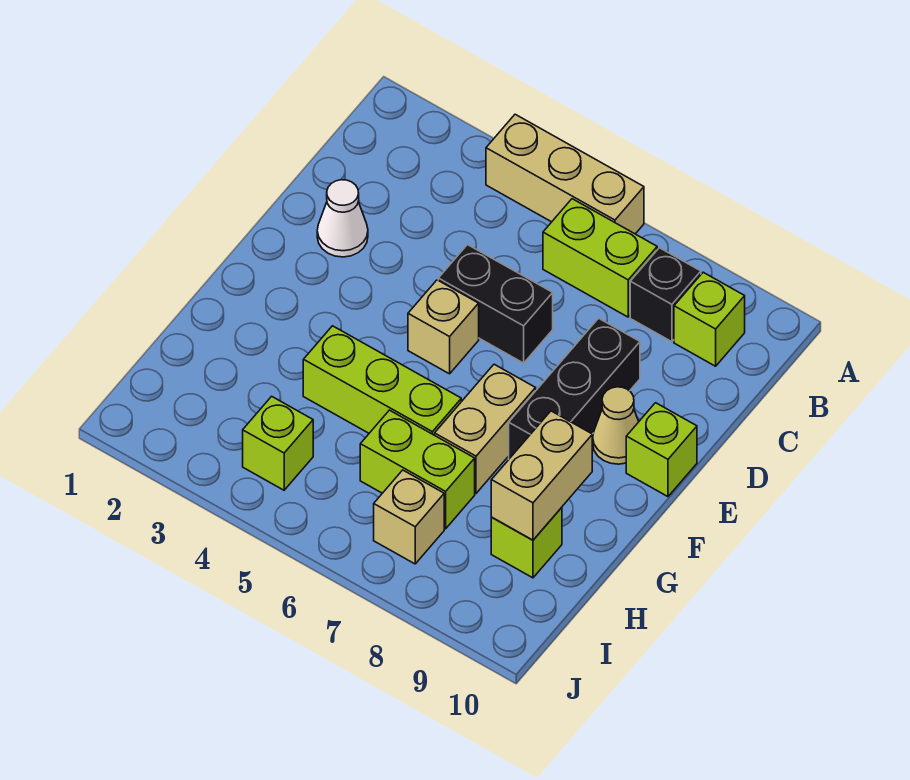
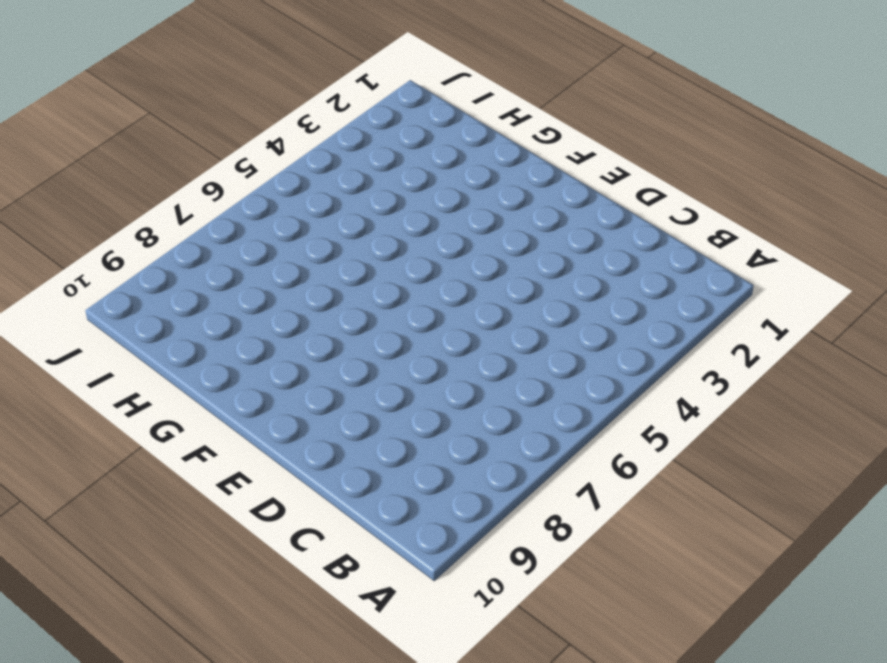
none -> tan 1x3 brick [486,114,644,234]
none -> lime 1x2 brick [543,199,657,317]
none -> black 1x1 brick [630,248,701,342]

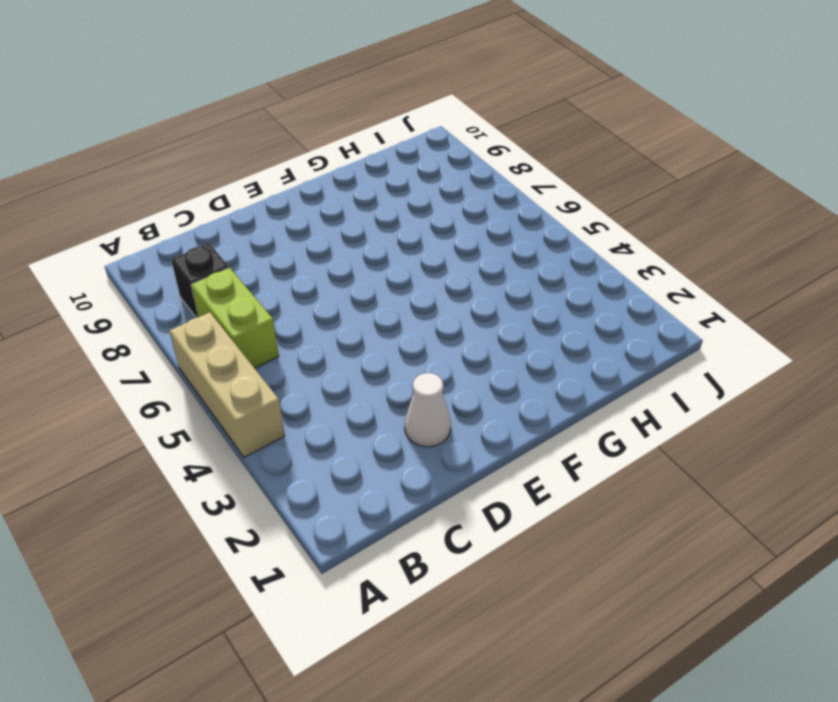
none -> lime 1x1 brick [674,272,745,366]
none -> black 1x2 brick [438,245,553,363]
none -> black 1x3 brick [509,318,640,459]

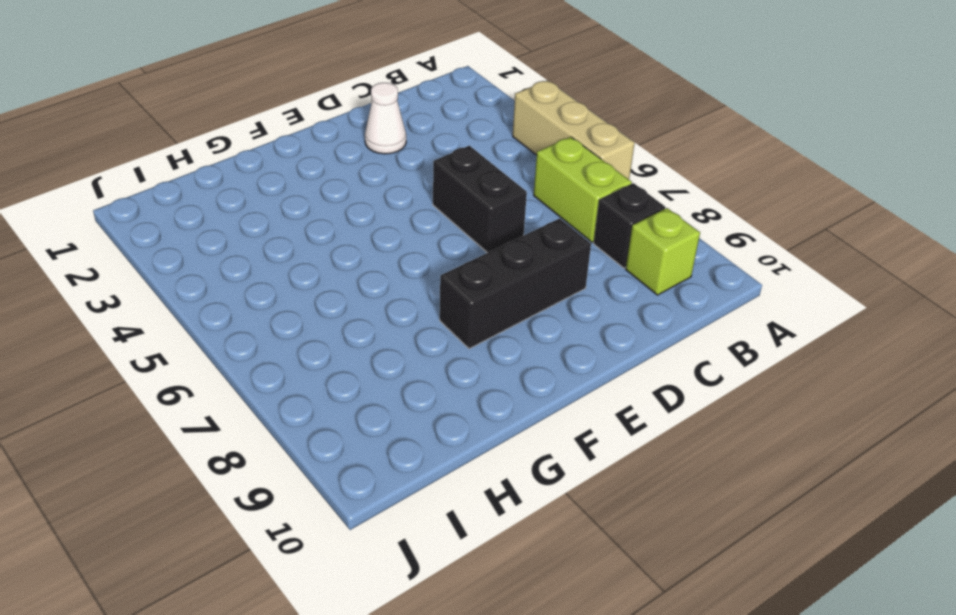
none -> tan 1x1 brick [408,280,479,374]
none -> tan 1x1 cone [593,387,639,464]
none -> lime 1x1 brick [626,403,697,497]

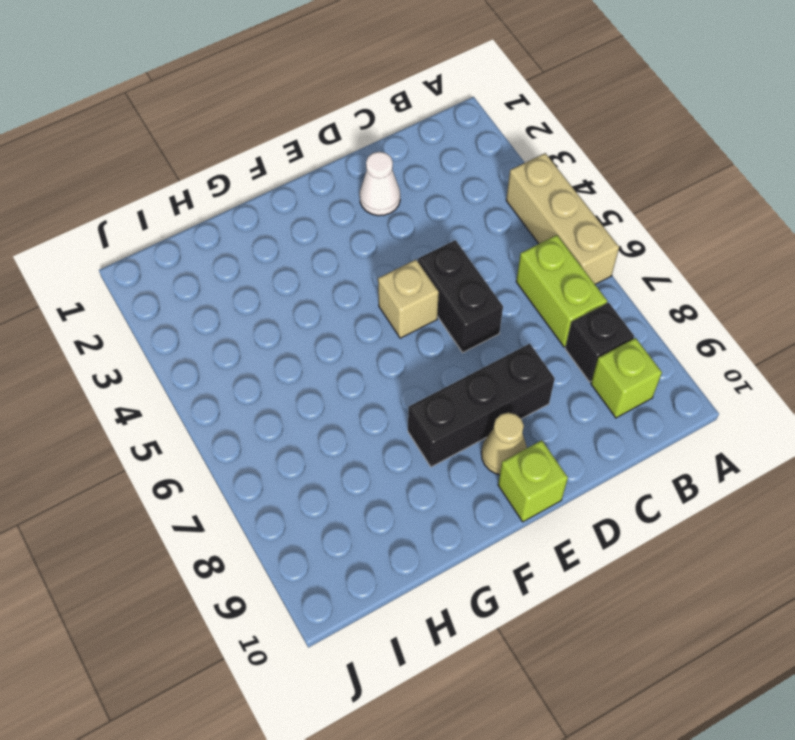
none -> tan 1x2 brick [435,364,536,493]
none -> lime 1x3 brick [303,326,461,435]
none -> lime 1x2 brick [360,410,475,529]

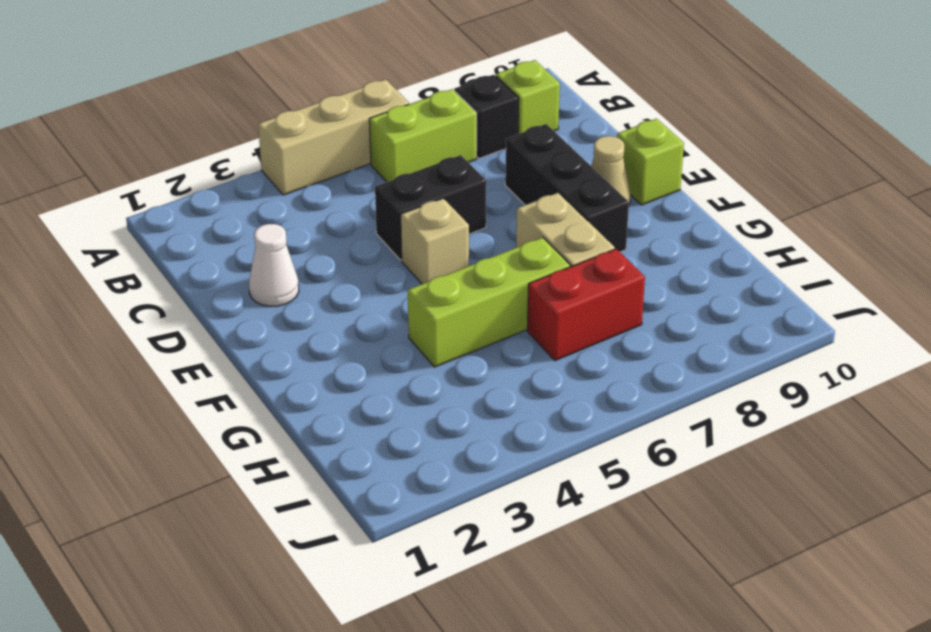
red 1x2 brick [527,249,645,361] -> lime 1x2 brick [360,410,475,529]
none -> lime 1x1 brick [491,507,562,578]
none -> lime 1x1 brick [243,396,313,490]
none -> tan 1x1 brick [374,470,444,564]

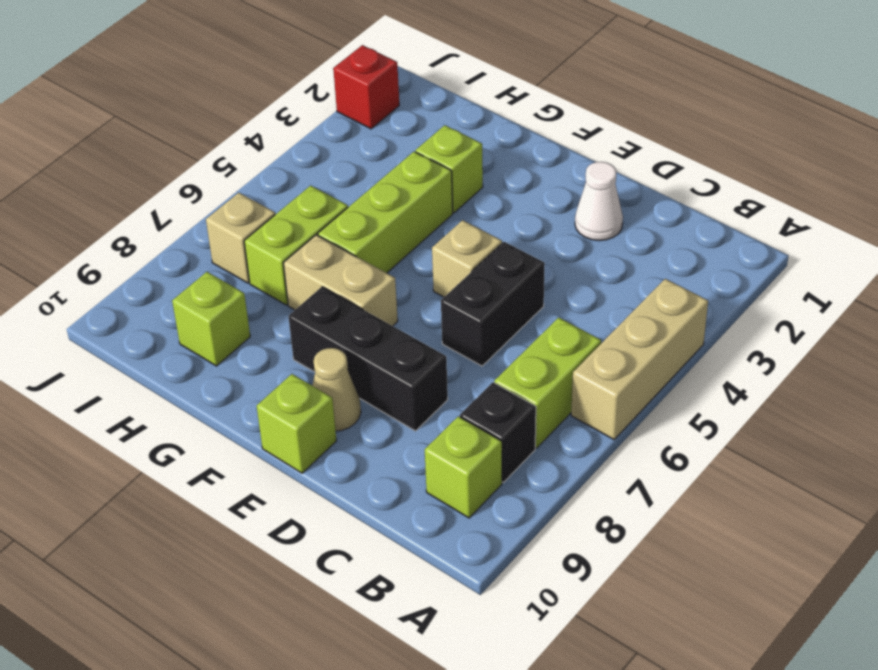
lime 1x1 brick [415,125,483,213] -> lime 1x1 brick moved to [243,396,313,490]
red 1x1 brick [333,45,399,129] -> none
none -> tan 1x2 brick [491,411,592,540]

